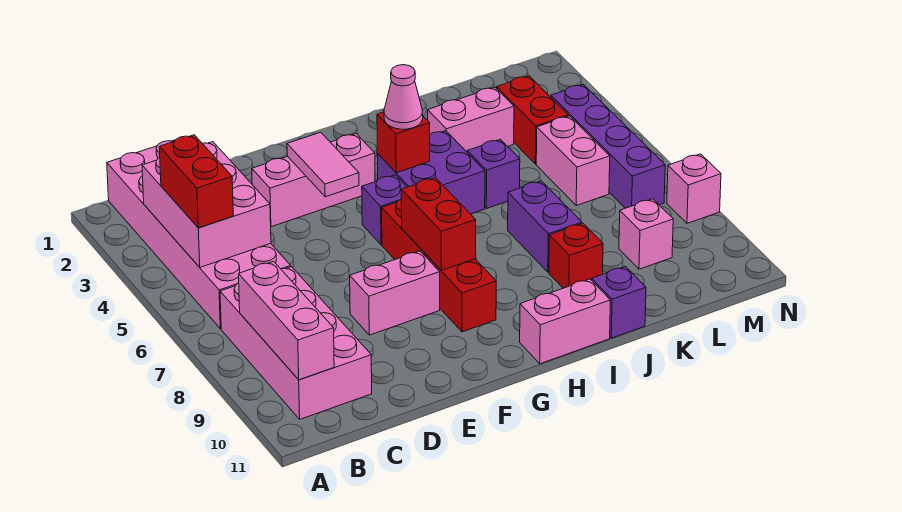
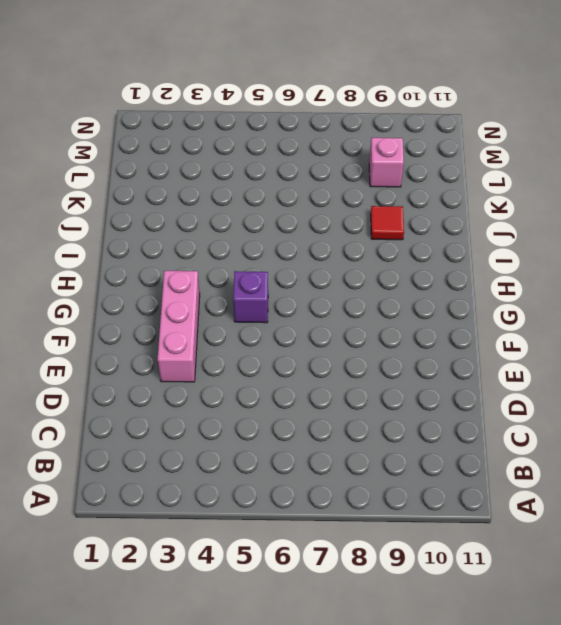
red 1x1 tile [371,206,404,240] -> red 1x1 brick [549,223,603,288]
none -> pink 2x6 brick [107,140,291,329]
none -> pink 2x4 brick [220,267,372,419]
none -> pink 1x2 brick [350,251,440,335]

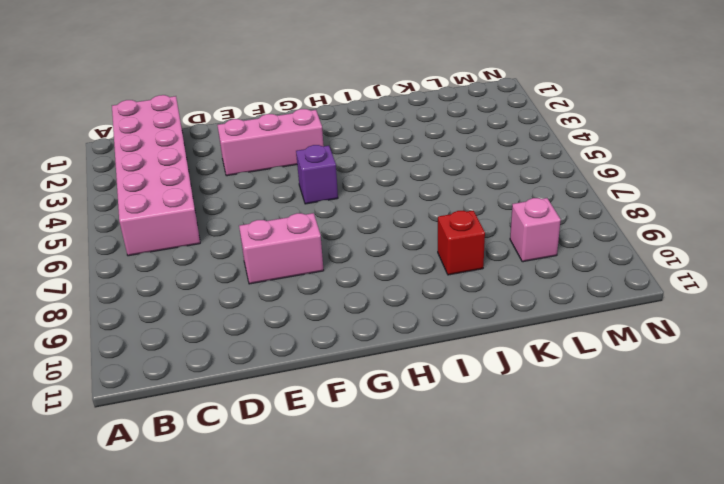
none -> pink 2x4 brick [220,267,372,419]
none -> red 1x4 brick [382,199,496,332]
none -> purple 2x2 brick [377,131,485,214]

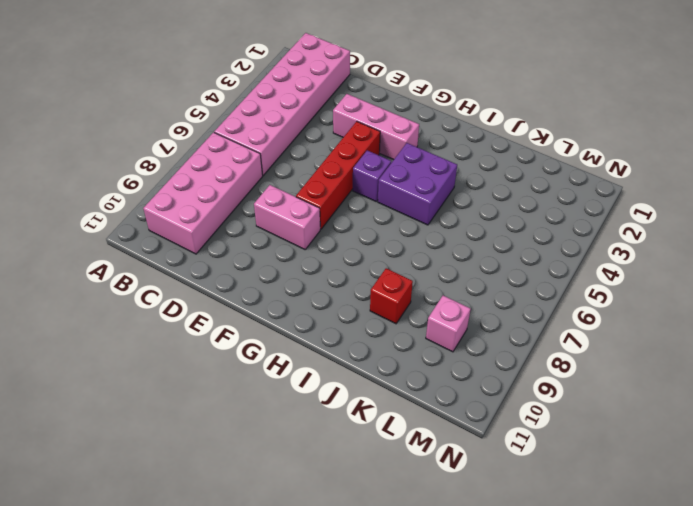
red 1x4 brick [296,121,380,229] -> red 1x4 brick moved to [382,199,496,332]
none -> pink 1x2 brick [520,279,610,364]
none -> pink 1x2 brick [428,87,514,152]
none -> purple 1x1 brick [467,139,520,209]

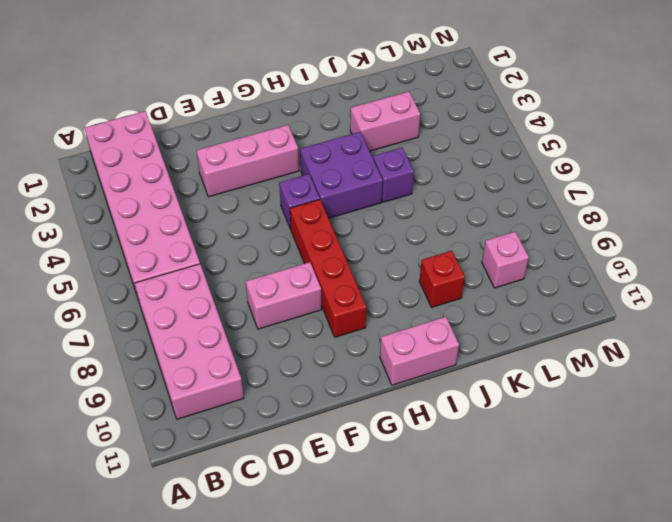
none -> purple 1x2 brick [508,181,582,272]
none -> purple 1x1 brick [592,267,646,338]
none -> red 1x2 brick [497,76,569,164]

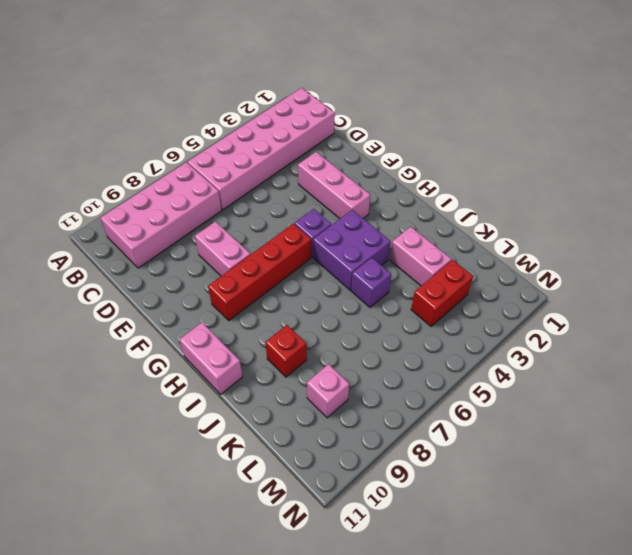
none -> purple 1x2 brick [508,181,582,272]
none -> purple 1x1 brick [592,267,646,338]
none -> pink 1x2 brick [536,116,610,205]

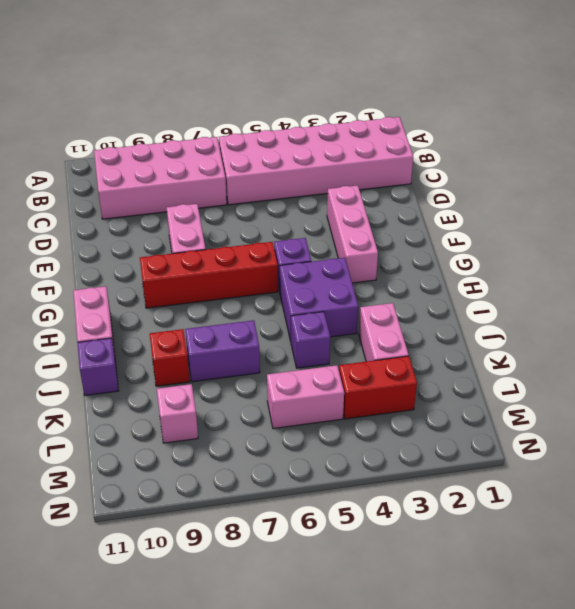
none -> purple 1x4 brick [551,84,665,208]
none -> pink 1x1 brick [667,154,721,223]
none -> pink 2x3 brick [142,142,271,267]

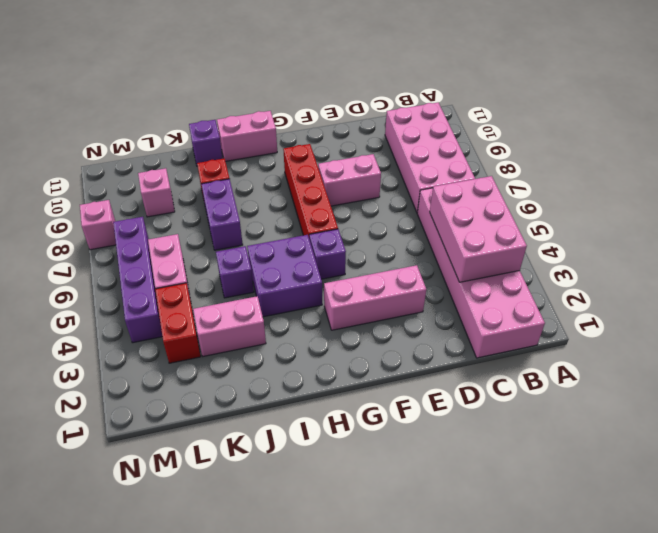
none -> pink 1x3 brick [239,261,334,380]
none -> pink 1x2 tile [287,132,359,197]
none -> red 1x2 brick [401,178,476,270]

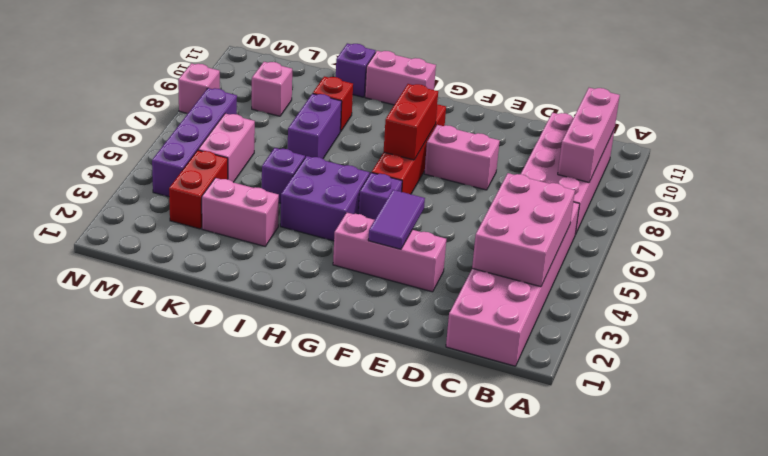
purple 1x2 tile [368,190,425,249] -> pink 1x2 tile [287,132,359,197]
none -> red 1x1 brick [377,112,430,173]
none -> red 1x2 brick [159,135,233,228]
none -> pink 1x1 cone [384,65,423,129]

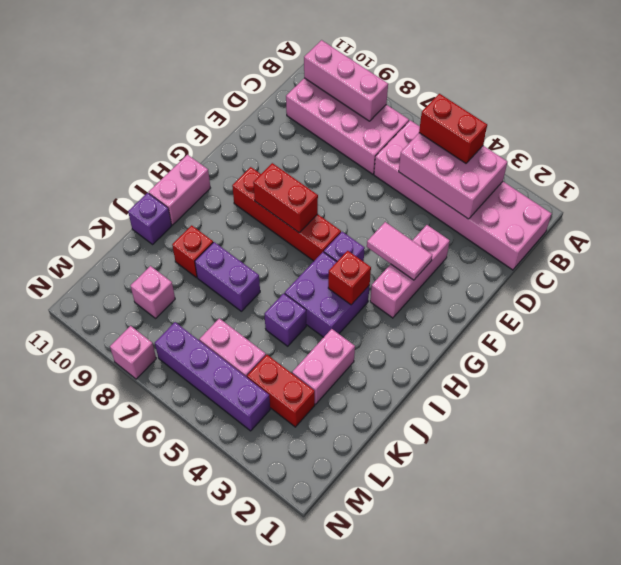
none -> pink 1x2 brick [350,251,440,335]
none -> pink 1x1 cone [384,65,423,129]

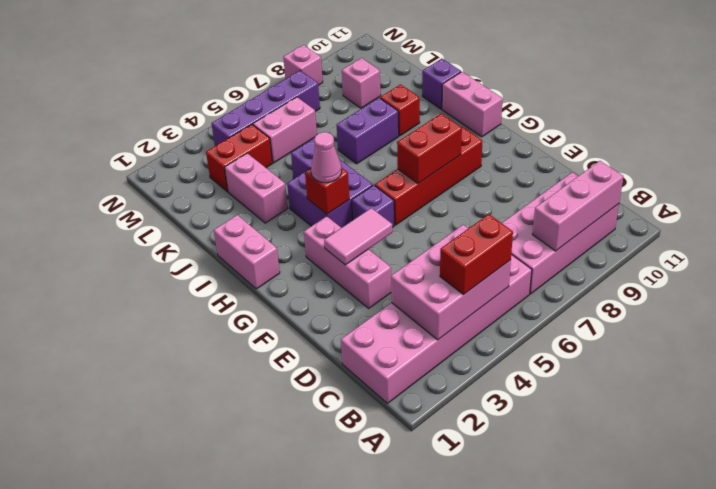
pink 1x2 brick [214,215,280,289] -> pink 1x2 brick moved to [350,251,440,335]

